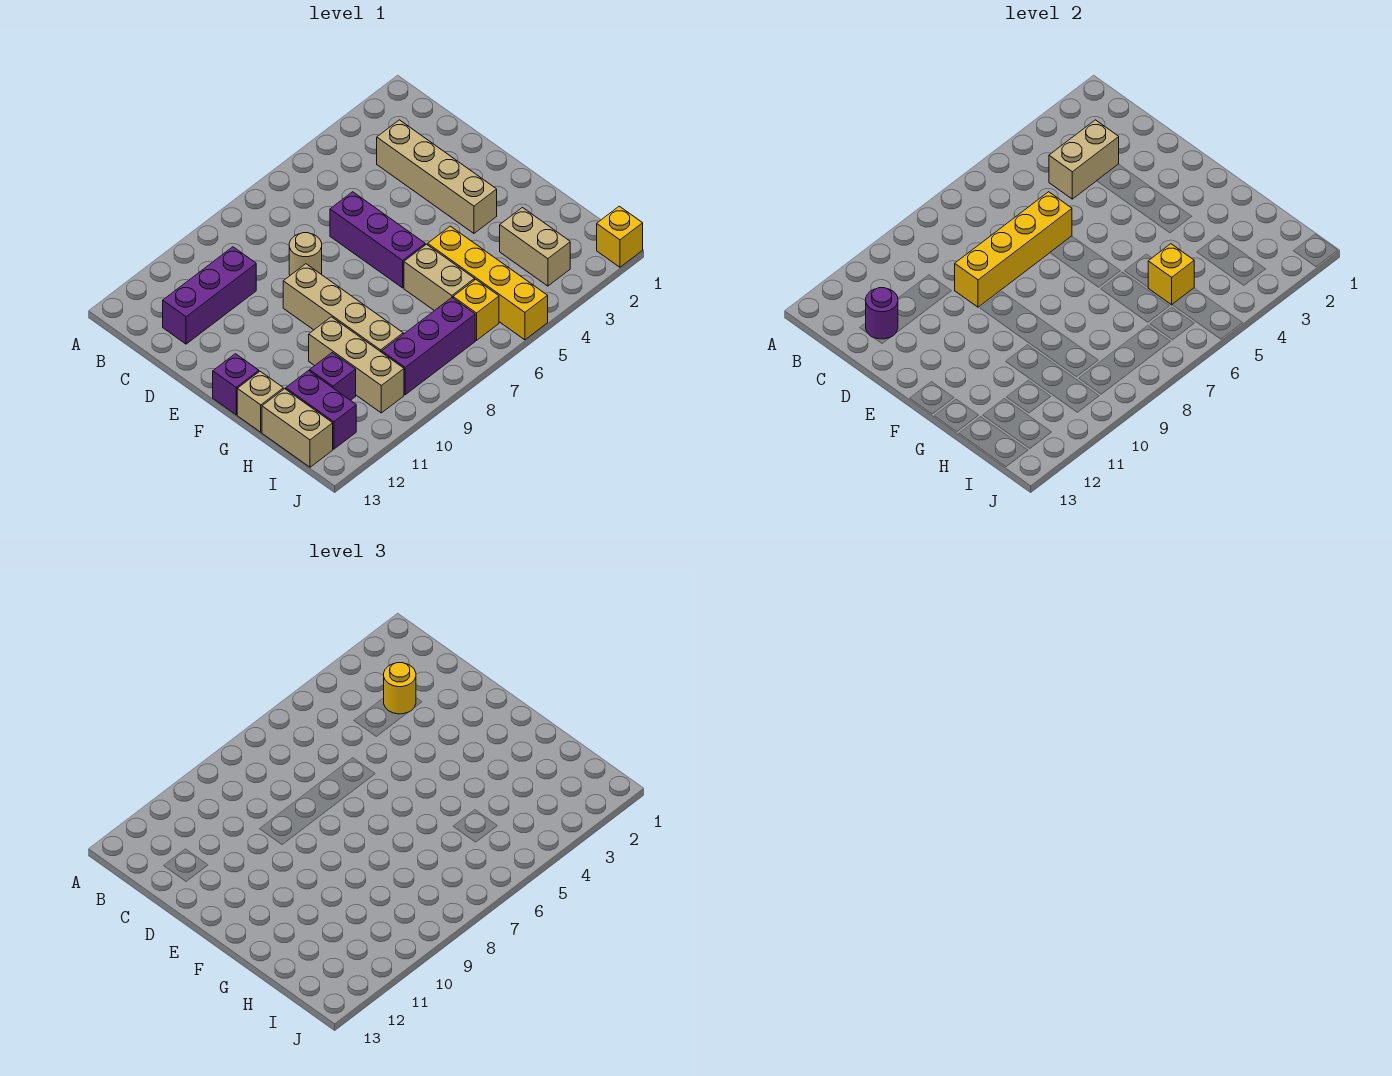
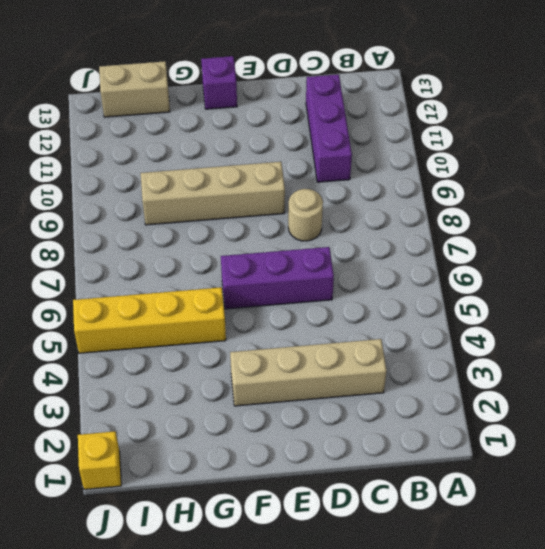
none -> tan 1x2 brick [404,244,475,311]
none -> tan 1x3 brick [309,317,404,413]
none -> tan 1x1 brick [237,371,283,432]

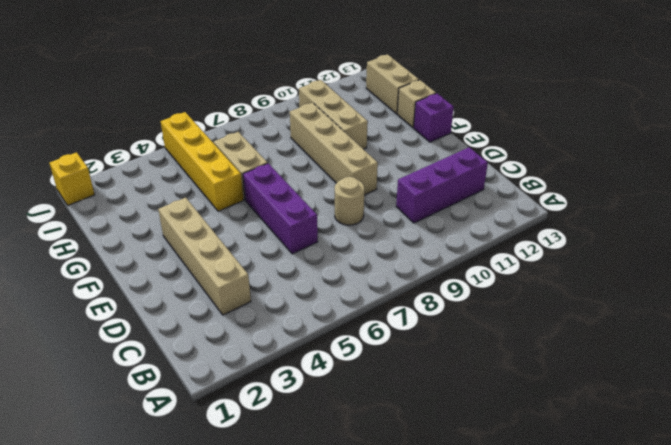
none -> tan 1x2 brick [500,208,570,286]
none -> purple 1x1 brick [310,353,356,400]
none -> purple 1x2 brick [286,371,356,449]

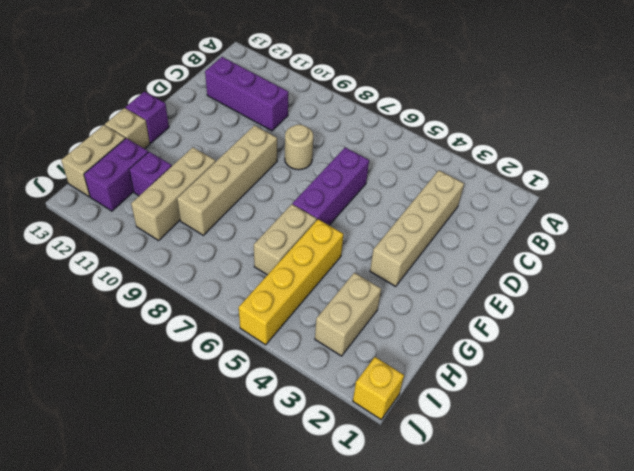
none -> yellow 1x1 brick [453,279,499,340]
none -> purple 1x3 brick [382,298,475,395]
none -> tan 1x2 brick [1049,120,1119,199]

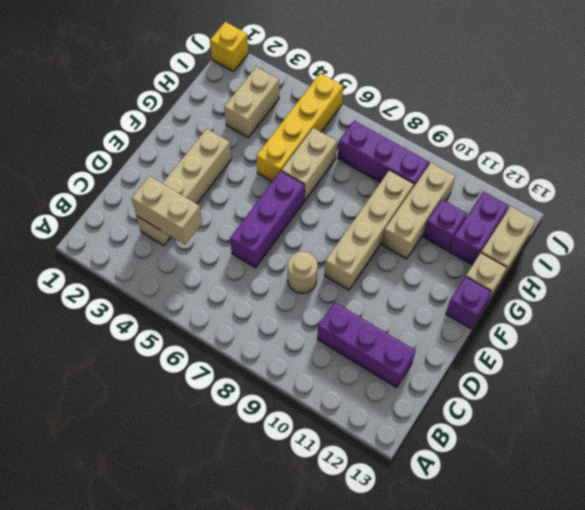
none -> yellow 1x1 brick [453,279,499,340]
none -> purple 1x1 round brick [866,288,898,339]
none -> yellow 1x4 brick [955,192,1072,307]

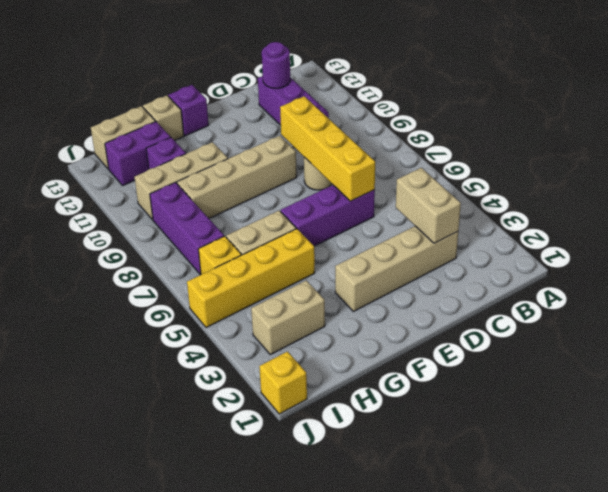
none -> yellow 1x1 brick [1148,244,1194,305]
none -> yellow 1x1 round brick [384,663,416,714]

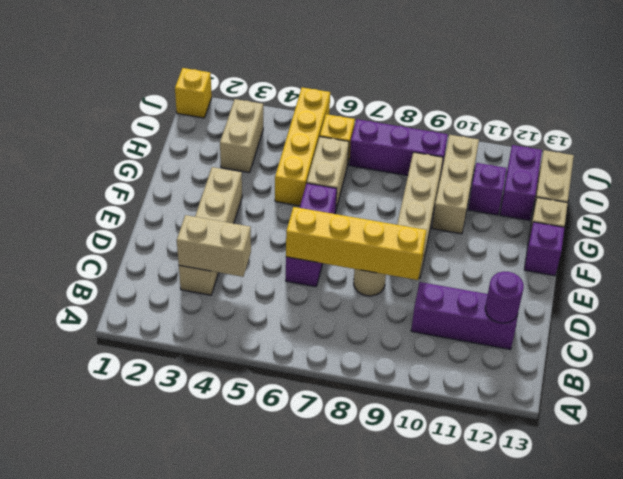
none -> yellow 1x1 brick [1148,244,1194,305]
none -> yellow 1x1 round brick [384,663,416,714]

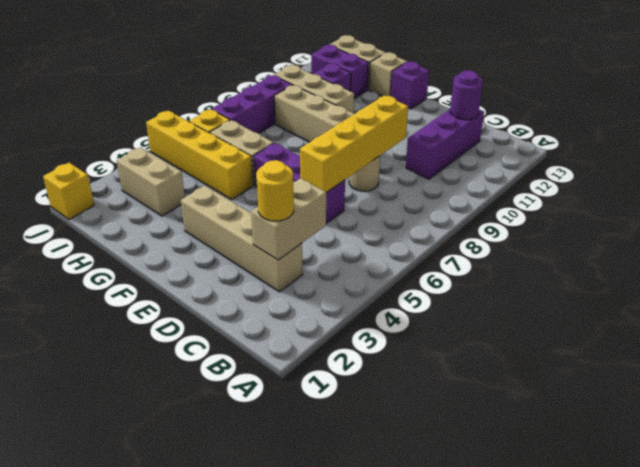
none -> yellow 1x1 brick [1148,244,1194,305]

